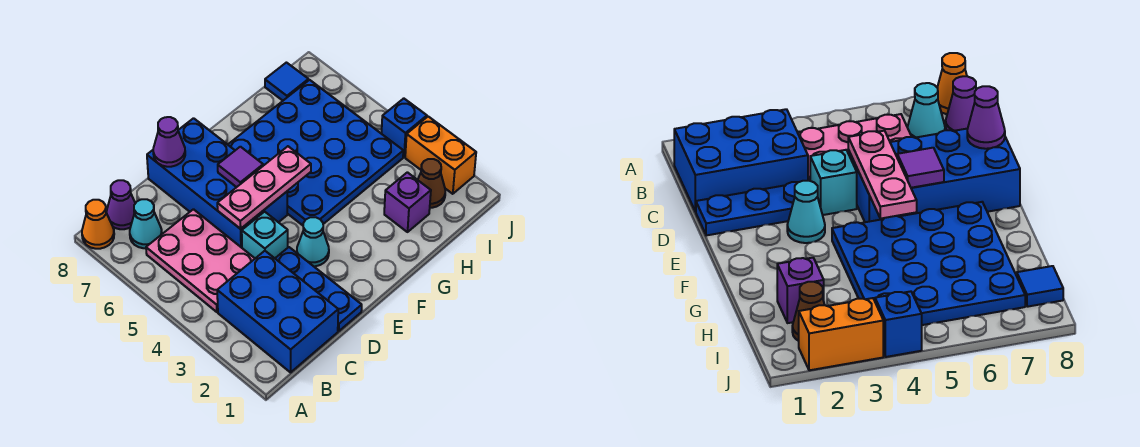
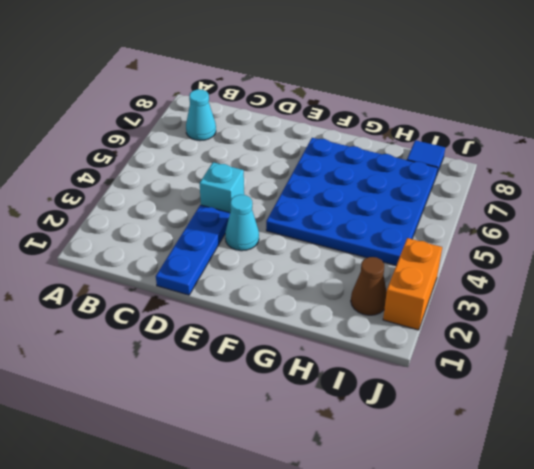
none -> orange 1x1 cone [82,200,114,249]
none -> blue 2x3 brick [217,251,338,372]
none -> pink 2x3 plate [146,209,255,312]

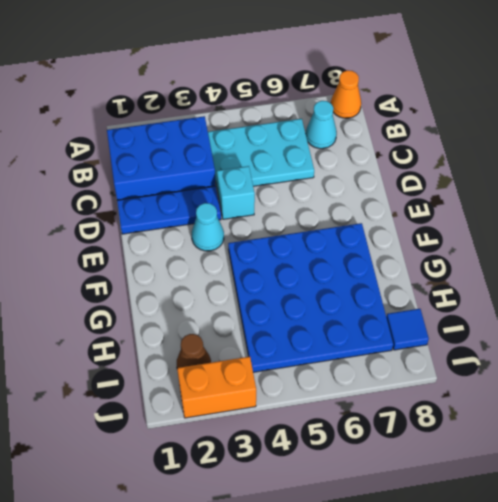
cyan 2x3 plate [208,119,314,191] -> pink 2x3 plate [146,209,255,312]
none -> purple 1x1 cone [107,180,135,229]
none -> blue 2x4 brick [147,118,287,248]
none -> purple 1x1 brick [384,172,431,232]

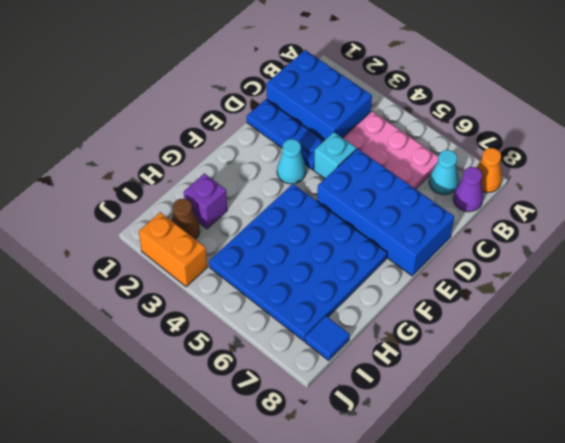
none -> blue 1x1 brick [382,98,427,157]
none -> pink 1x3 plate [217,146,311,229]
none -> purple 1x1 cone [153,117,185,167]

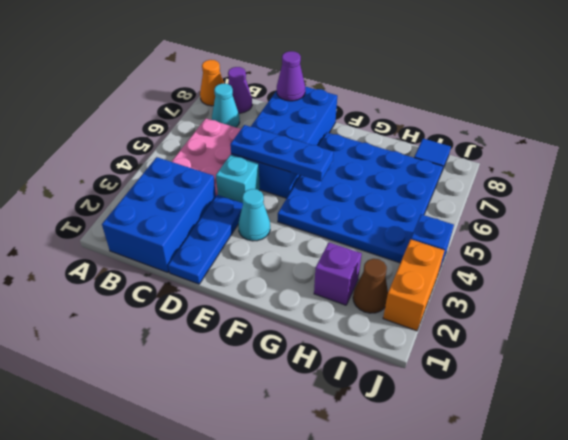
blue 1x3 plate [230,125,333,181] -> pink 1x3 plate [217,146,311,229]
none -> purple 1x1 tile [218,147,263,187]

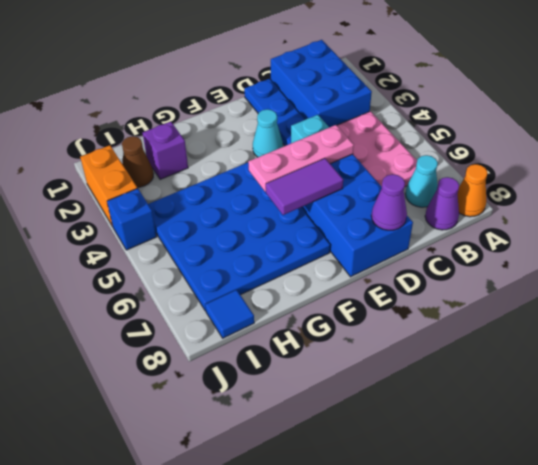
purple 1x2 tile [266,158,343,215] -> purple 1x1 tile [218,147,263,187]

